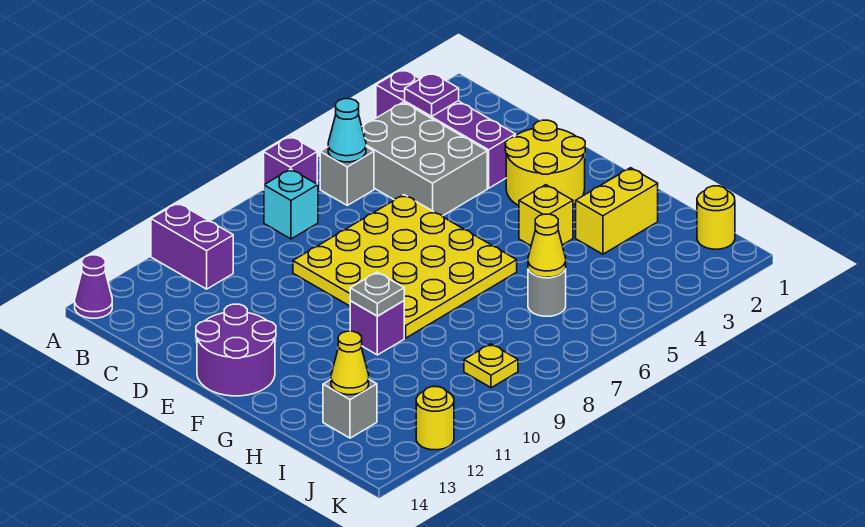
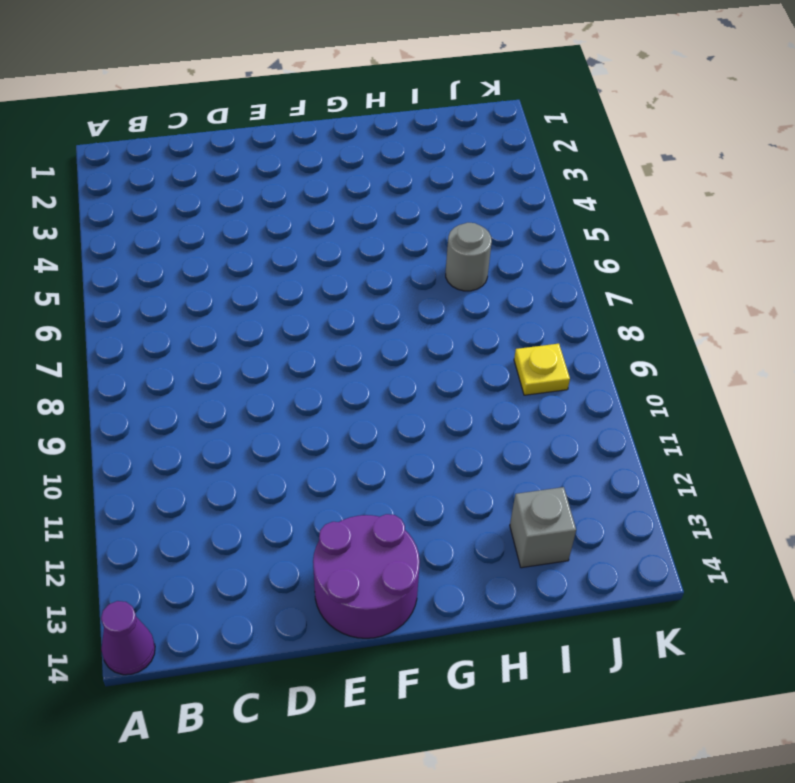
none -> purple 1x4 brick [376,69,516,188]
none -> purple 1x1 brick [264,136,317,185]
none -> purple 1x2 brick [151,203,233,289]

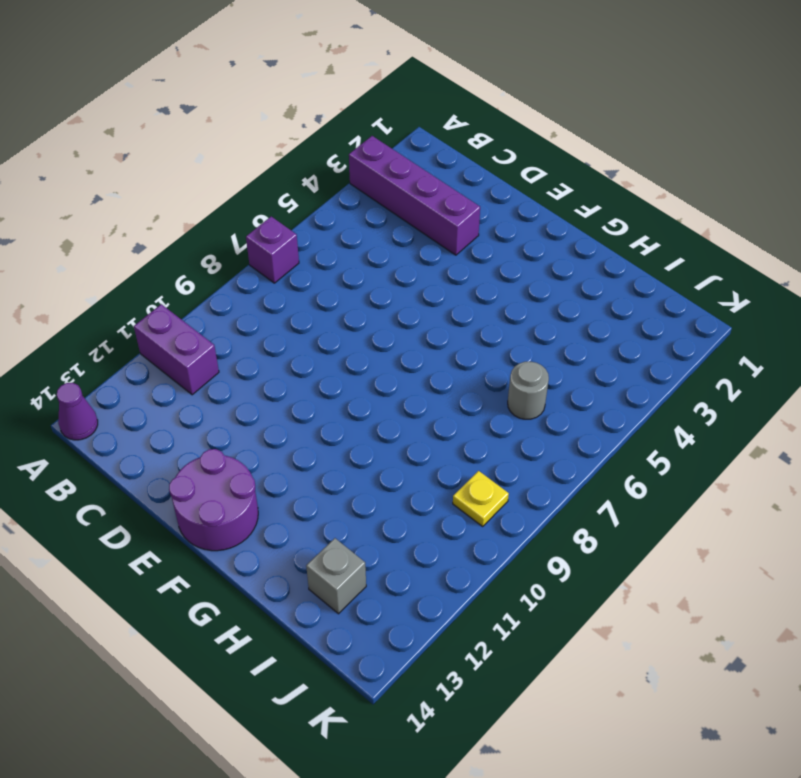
none -> grey 2x3 brick [362,102,487,216]
none -> grey 1x1 brick [320,147,374,205]
none -> cyan 1x1 brick [264,169,318,239]

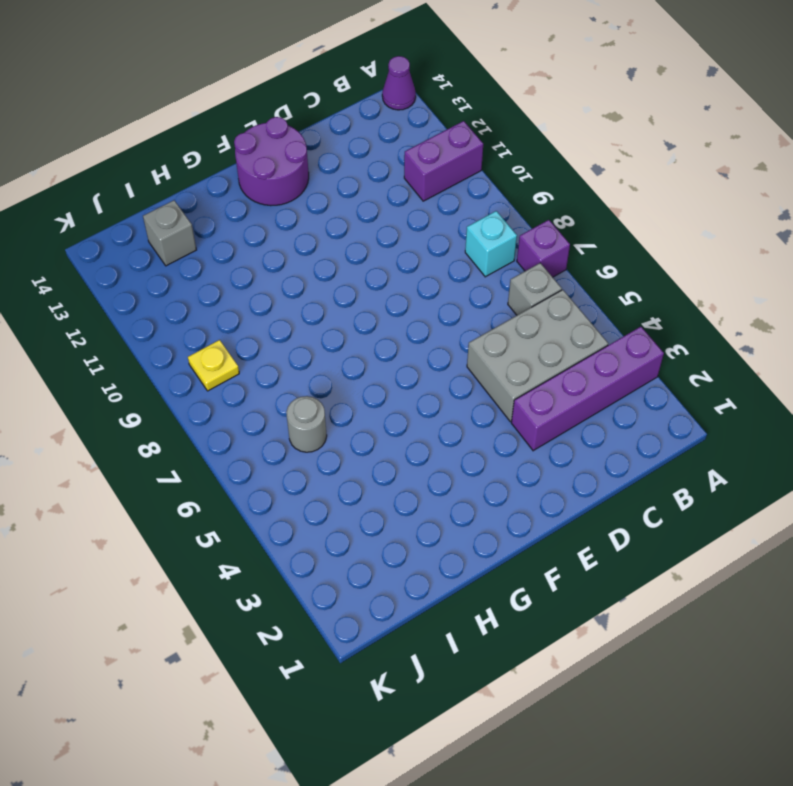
none -> yellow 4x4 plate [293,195,517,338]
none -> yellow 2x2 round brick [505,120,585,206]
none -> yellow 1x1 brick [519,185,573,246]

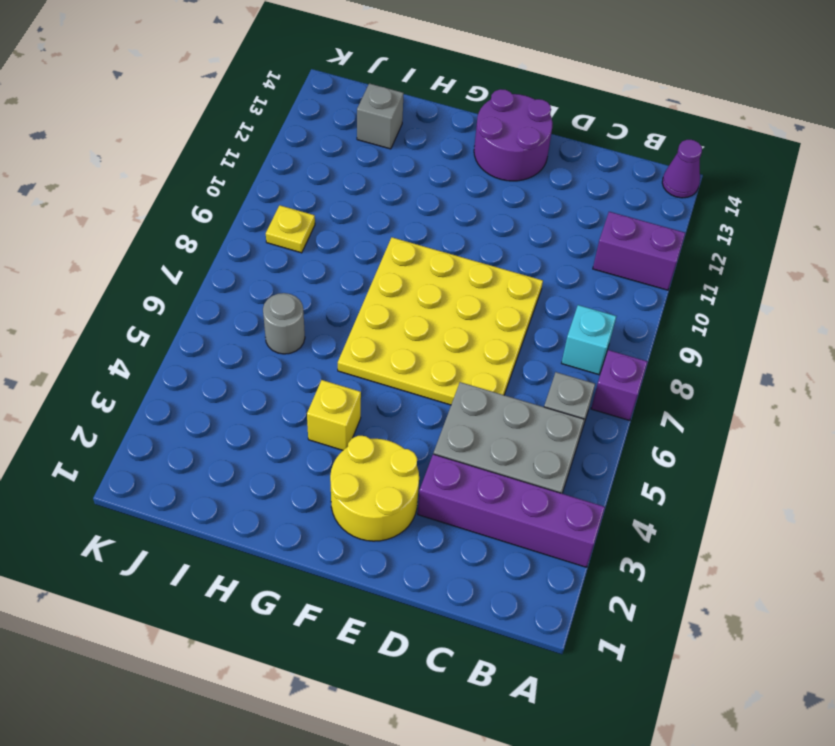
none -> purple 1x1 brick [350,301,404,355]
none -> yellow 1x2 brick [576,168,658,254]
none -> yellow 1x1 round brick [697,186,735,249]

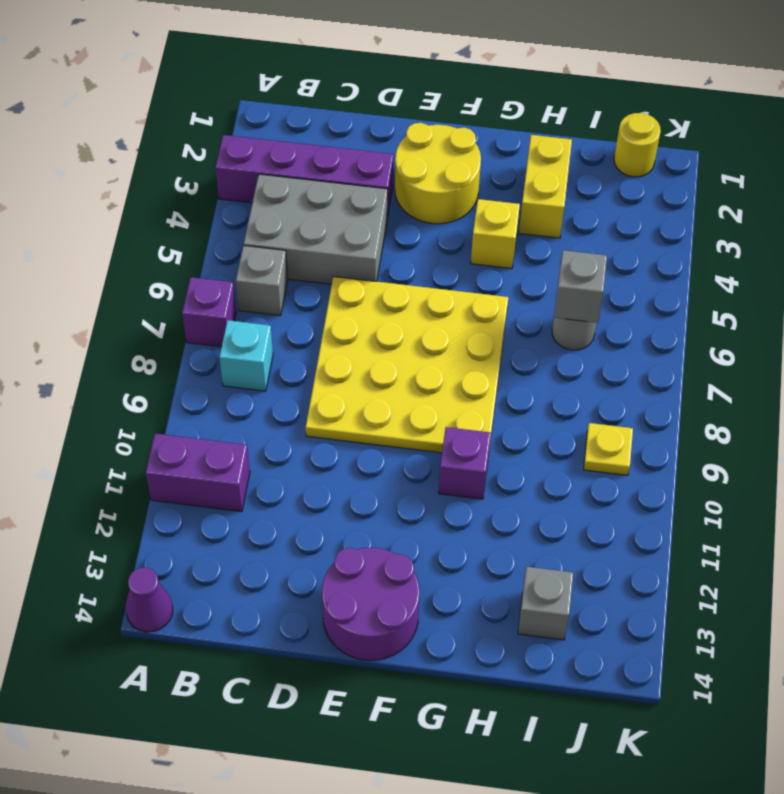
grey 1x1 brick [554,250,607,323] -> yellow 1x1 cone [528,214,566,278]
none -> yellow 1x1 round brick [416,387,454,450]
none -> purple 1x1 plate [405,72,459,116]
none -> cyan 1x1 cone [328,99,366,162]

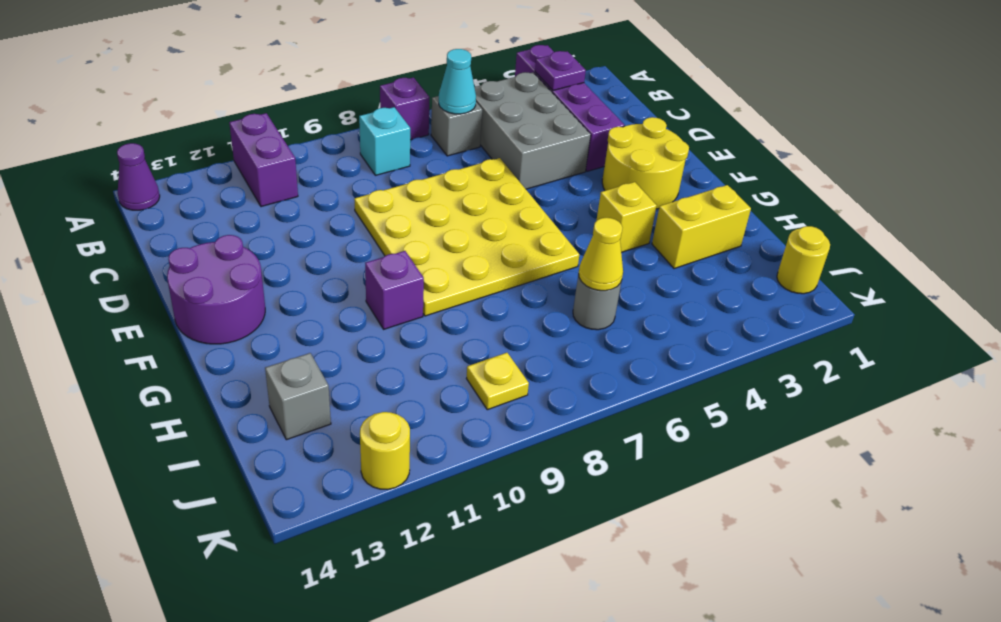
none -> grey 1x1 plate [350,272,404,316]
none -> yellow 1x1 cone [331,331,369,395]

